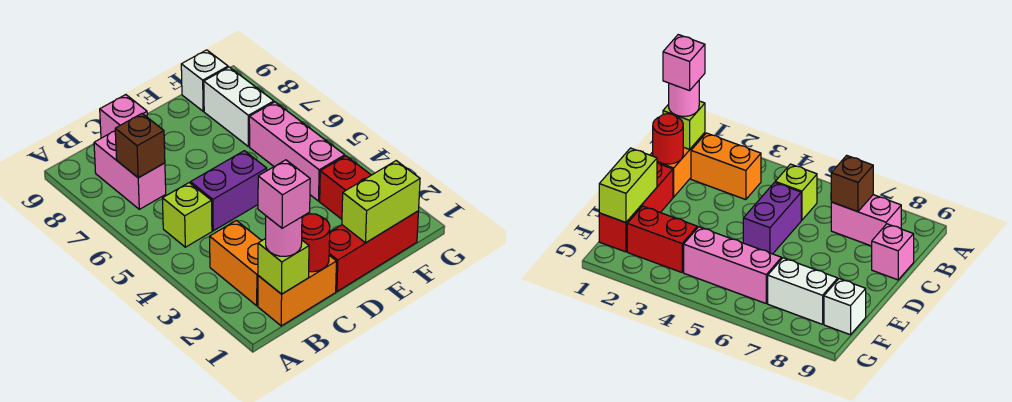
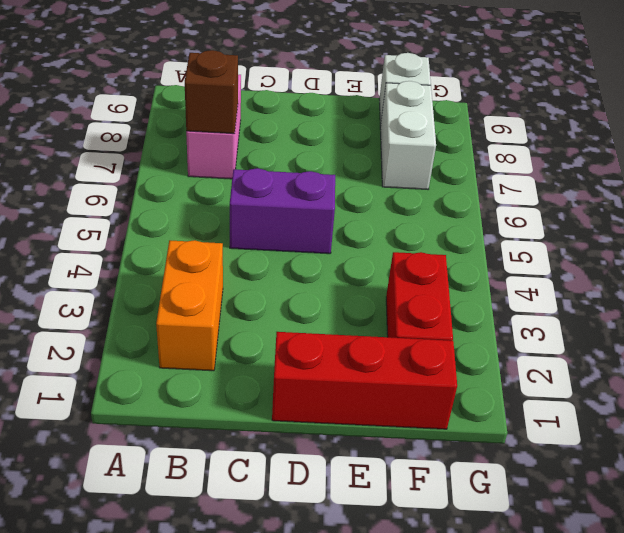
none -> orange 1x2 brick [258,255,336,326]
none -> lime 1x1 brick [162,183,212,247]
none -> pink 1x1 brick [100,95,147,138]

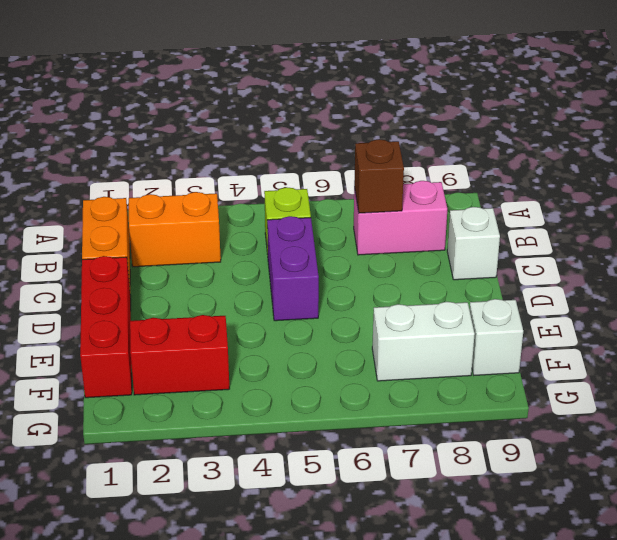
white 1x1 brick [447,207,500,280] -> pink 1x1 brick [100,95,147,138]
none -> pink 1x3 brick [249,102,345,201]
none -> lime 1x1 brick [258,239,309,294]
none -> red 1x1 round brick [302,214,330,272]

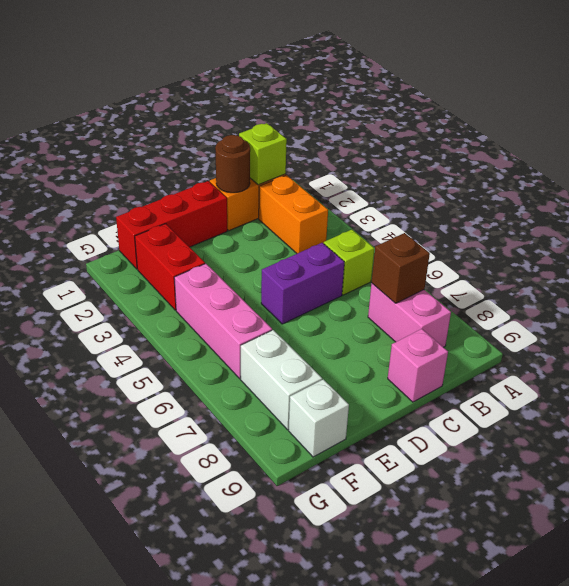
brown 1x1 round brick [215,135,250,193] -> red 1x1 round brick [302,214,330,272]
none -> lime 1x2 brick [342,161,420,243]
none -> pink 1x1 round brick [266,216,302,256]
none -> pink 1x1 brick [258,160,310,228]

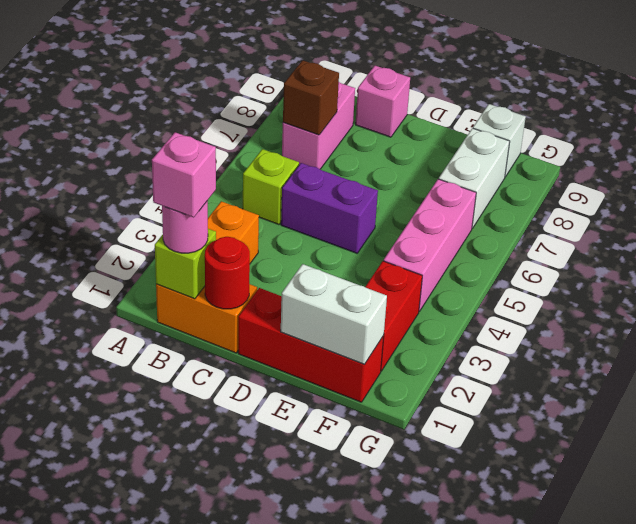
white 1x2 brick [281,264,387,364] -> lime 1x2 brick [342,161,420,243]

